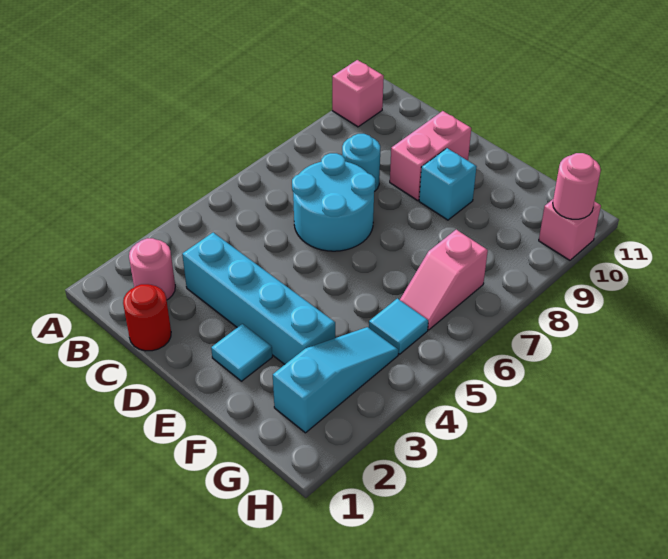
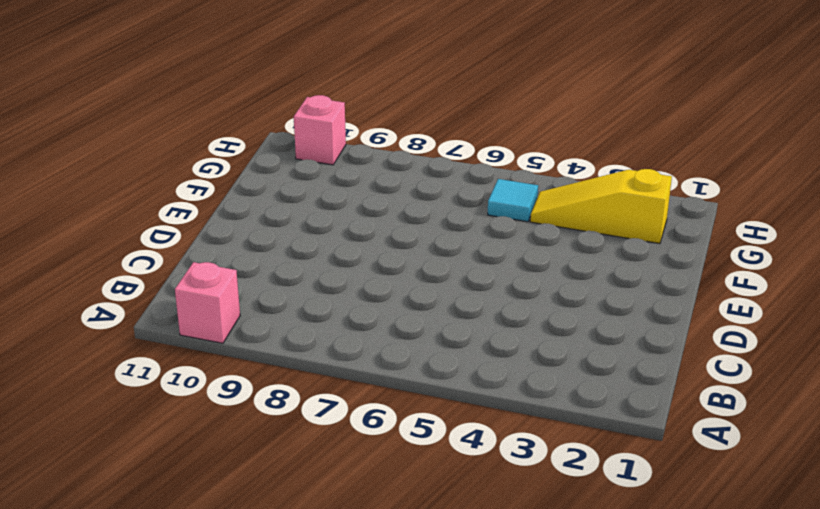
yellow 1x3 slope [530,169,672,244] -> cyan 1x3 slope [273,327,398,433]
none -> pink 1x1 round brick [129,238,175,300]
none -> red 1x1 round brick [123,284,171,351]
none -> cyan 1x4 brick [182,233,335,364]

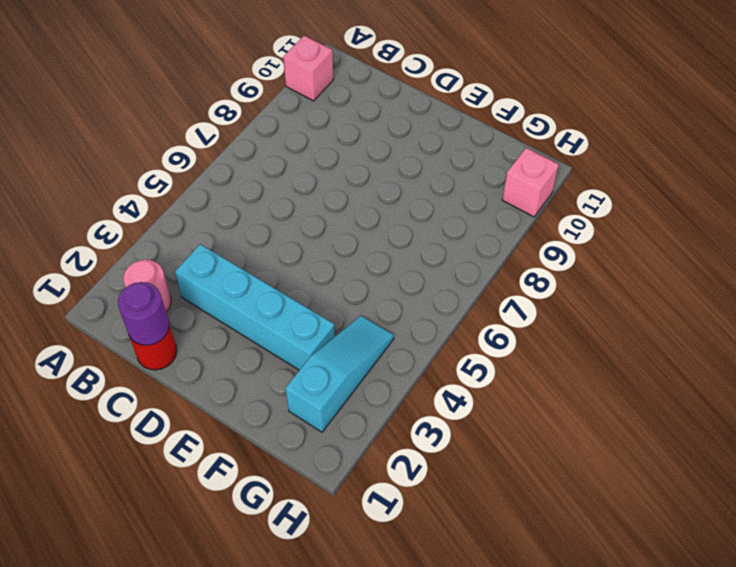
purple 1x1 round brick [118,282,169,345] -> none
none -> cyan 2x2 round brick [292,153,376,251]
none -> cyan 1x1 round brick [342,134,380,192]
none -> pink 1x2 brick [390,111,471,200]

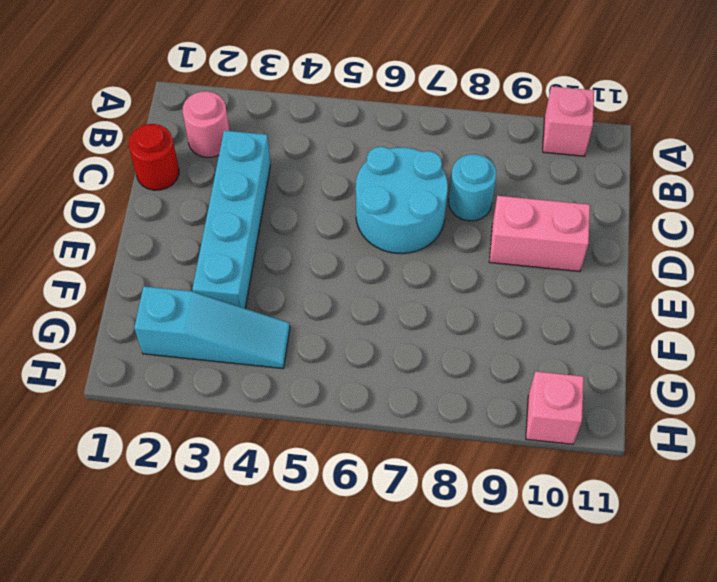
none -> cyan 1x1 tile [211,324,272,381]
none -> cyan 1x1 brick [419,148,477,220]
none -> cyan 1x1 tile [369,299,428,354]

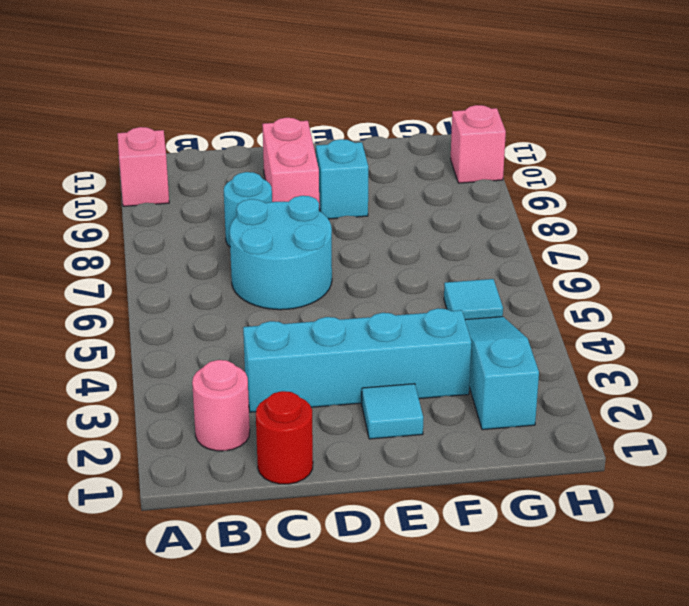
none -> pink 1x2 slope [400,230,488,330]
none -> pink 1x1 round brick [553,153,601,219]

